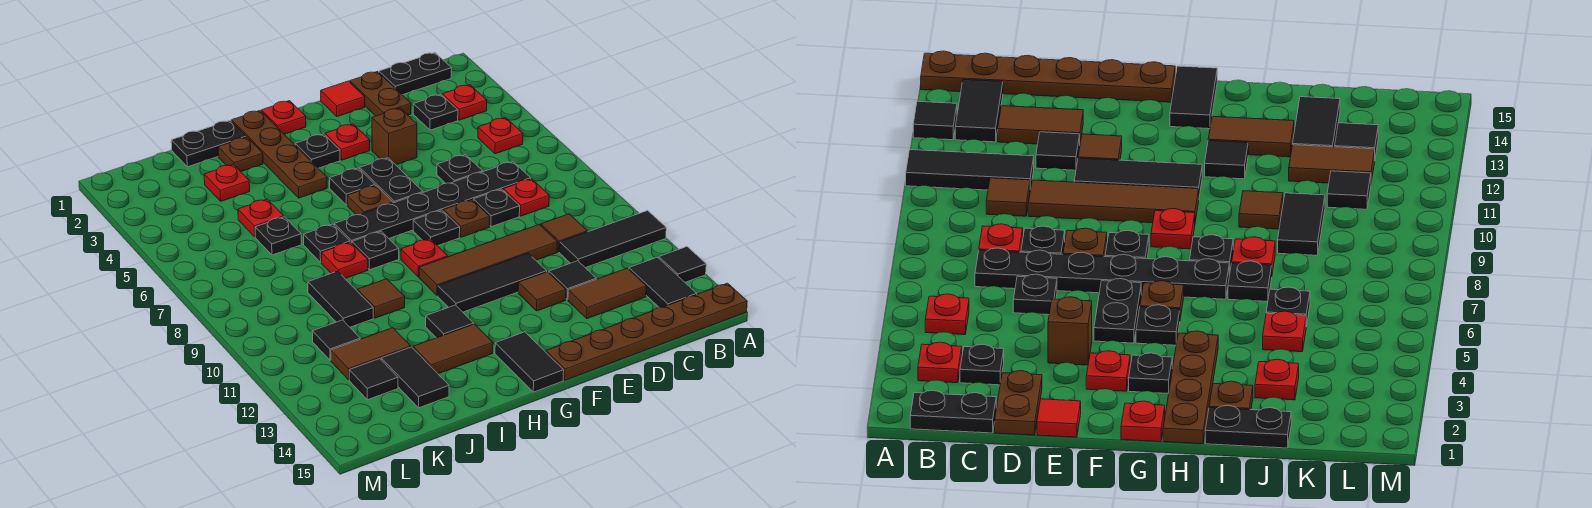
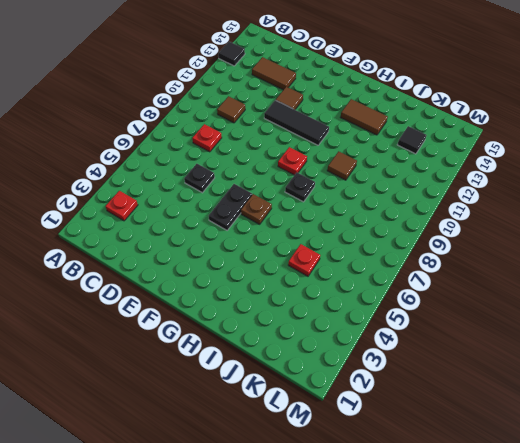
none -> black 1x3 tile [560,211,666,268]
none -> brown 1x6 plate [546,283,747,380]
none -> black 1x2 plate [379,53,452,95]
none -> red 1x1 plate [478,118,523,154]

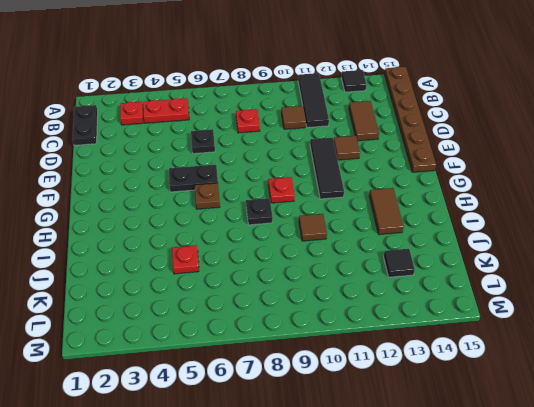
red 1x2 plate [143,98,189,123] -> red 1x1 plate [478,118,523,154]
none -> black 1x2 tile [629,257,697,308]
none -> black 1x1 plate [413,94,458,130]
none -> black 1x6 plate [334,162,531,243]
none -> brown 1x2 plate [350,72,411,116]

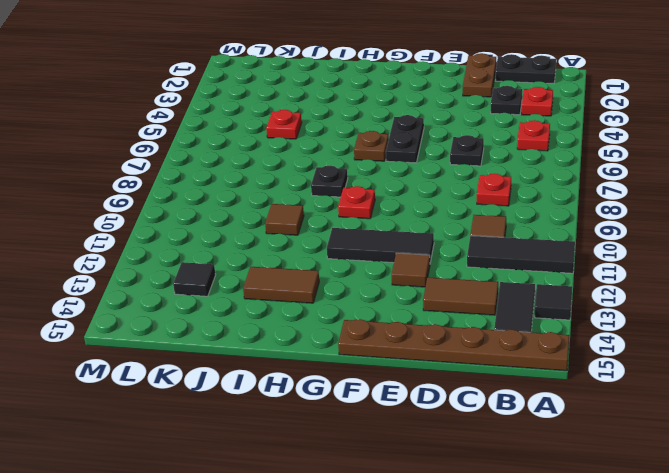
none -> black 1x6 plate [334,162,531,243]
none -> black 1x1 plate [474,189,520,227]
none -> brown 1x4 tile [419,225,558,296]
none -> black 1x1 tile [549,261,596,300]

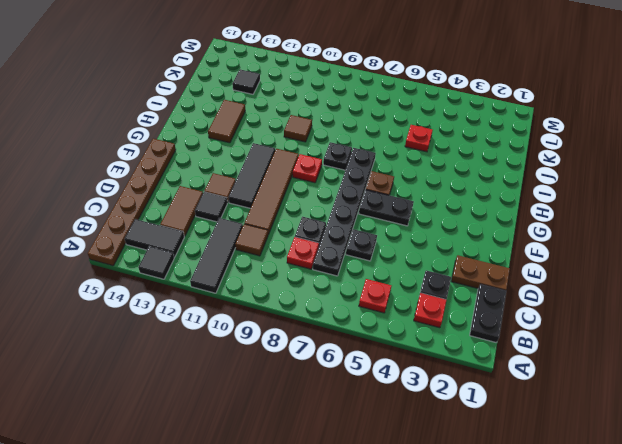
none -> red 1x1 tile [321,81,365,117]
none -> brown 1x1 brick [372,108,417,165]
none -> brown 1x1 plate [443,200,490,237]
none -> red 1x1 plate [325,124,370,160]

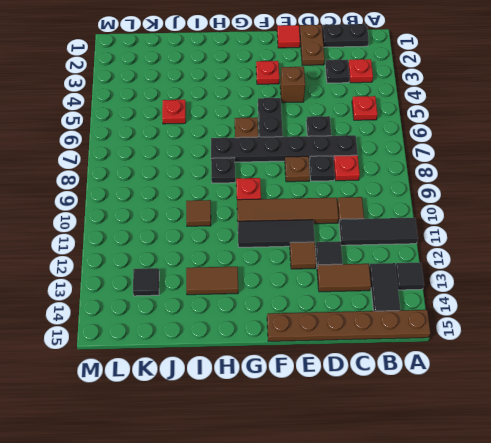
none -> black 1x1 plate [413,210,460,246]
none -> red 1x1 plate [262,101,306,134]
none -> black 1x1 plate [295,134,340,168]
none -> black 1x1 plate [330,168,375,205]

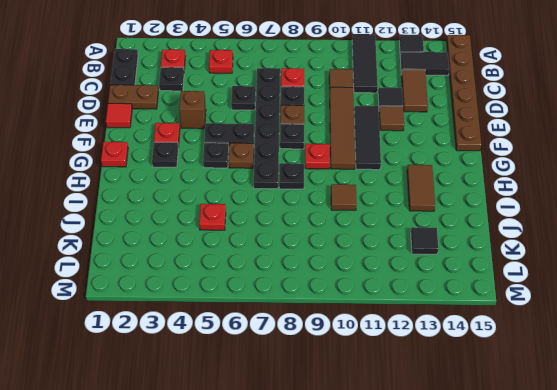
none -> black 1x2 tile [495,332,564,392]
none -> brown 1x4 plate [232,111,327,198]
none -> black 1x1 tile [426,305,473,338]
none -> black 1x2 plate [171,120,246,167]

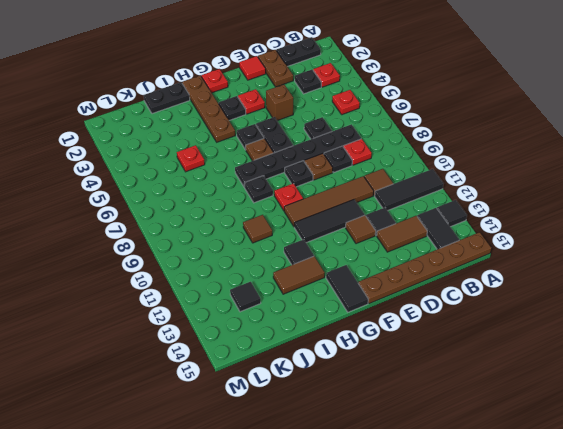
none -> brown 1x1 plate [218,137,263,172]
none -> black 1x1 plate [304,224,350,262]
none -> red 1x1 plate [321,242,368,278]
none -> red 1x1 plate [204,164,250,201]

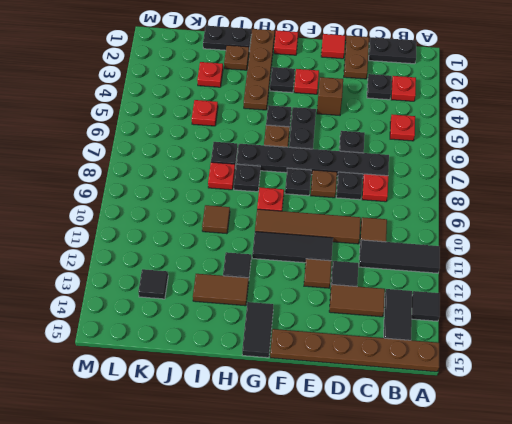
none -> black 1x1 plate [255,217,301,255]
none -> black 1x2 tile [308,271,373,327]
none -> brown 1x2 tile [331,328,411,380]
none -> black 1x2 tile [381,347,449,408]

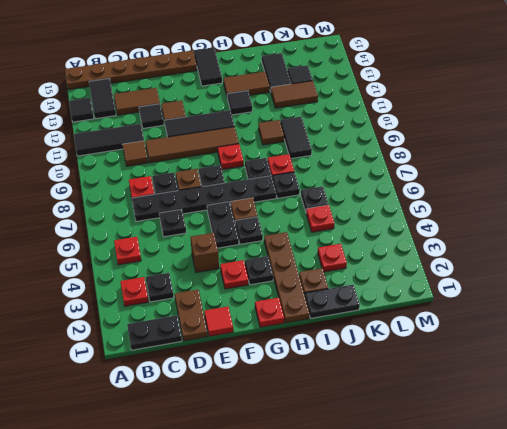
none -> black 1x1 tile [312,320,360,360]

